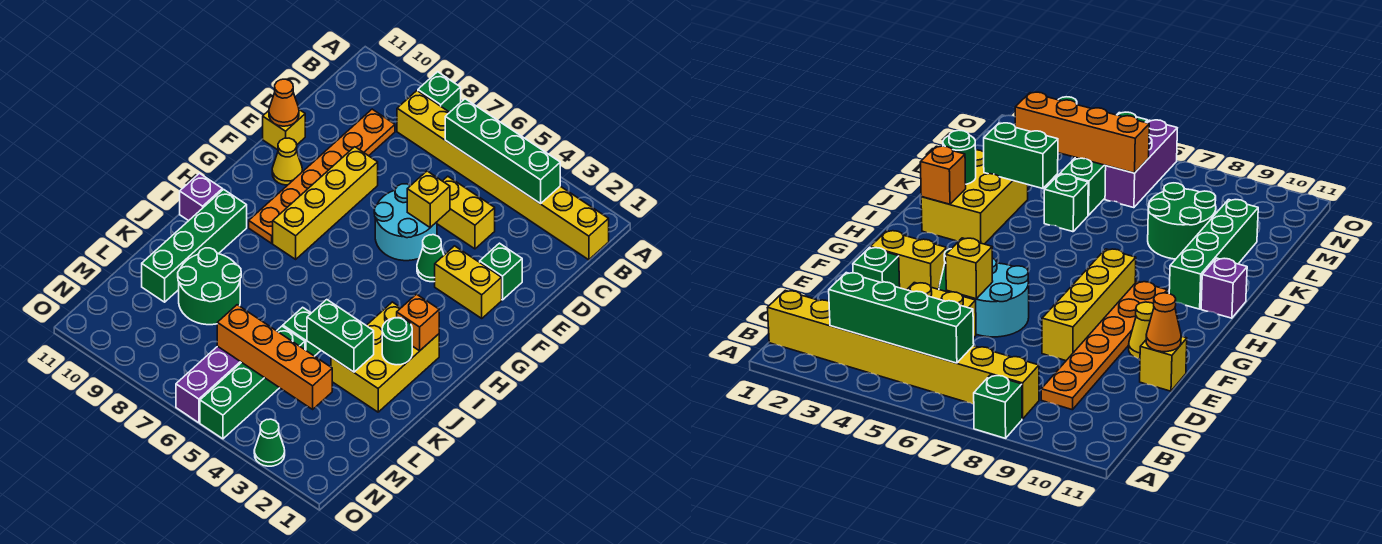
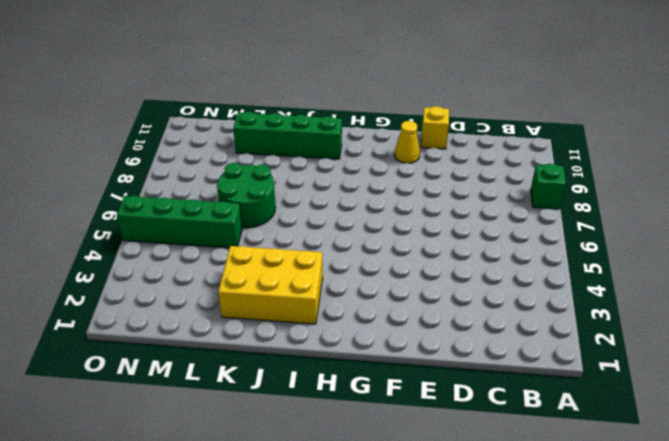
green 2x2 round brick [217,163,276,228] -> green 2x2 round brick moved to [178,248,241,325]
none -> yellow 1x8 brick [397,91,609,260]
none -> orange 1x6 plate [249,109,395,243]
none -> yellow 1x2 brick [437,176,495,249]

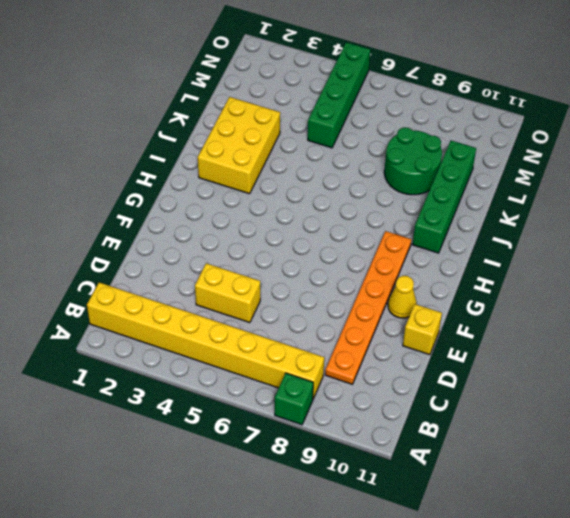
none -> green 1x1 brick [480,243,522,300]
none -> cyan 2x2 round brick [374,184,437,261]
none -> yellow 1x4 brick [273,147,378,259]

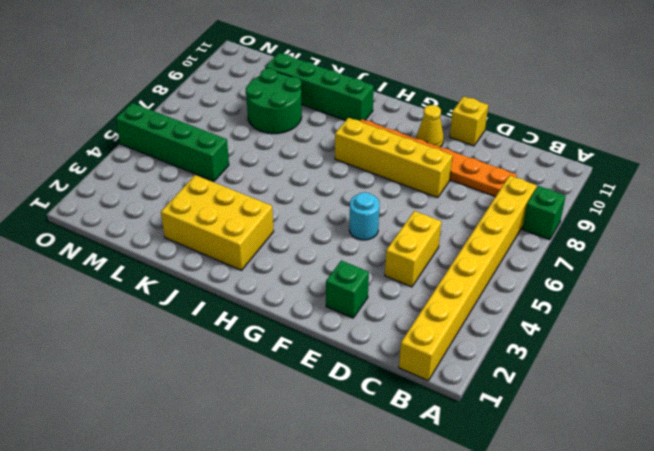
cyan 1x1 round brick [349,192,379,240] -> cyan 2x2 round brick [374,184,437,261]
none -> yellow 1x2 brick [435,246,502,318]
none -> green 1x1 cone [417,235,444,282]
none -> purple 1x1 brick [180,173,222,221]

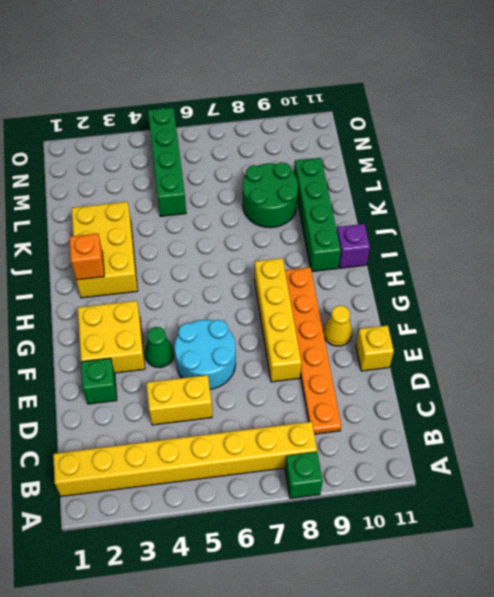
yellow 2x2 brick [78,301,145,373] -> yellow 1x2 brick [435,246,502,318]
none -> green 1x1 brick [283,307,321,356]
none -> purple 1x3 brick [176,346,241,423]
none -> green 1x1 cone [254,419,285,466]

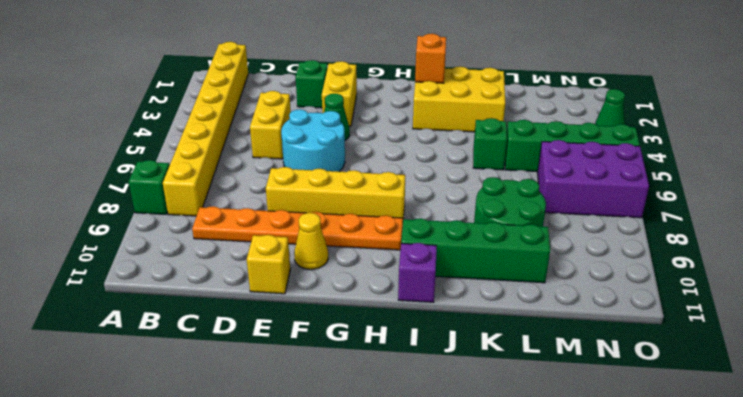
purple 2x3 brick [538,140,649,218] -> purple 1x3 brick [176,346,241,423]
none -> green 1x4 brick [445,99,560,204]
none -> yellow 1x1 brick [407,171,450,228]
none -> orange 1x1 cone [269,79,299,126]

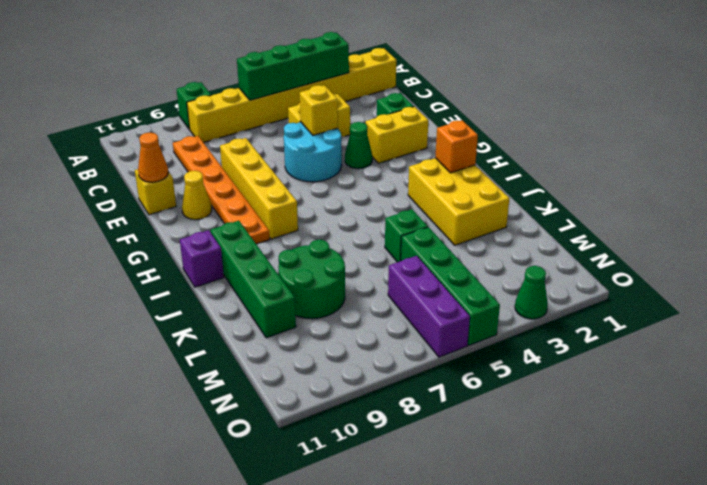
none -> green 1x1 round brick [382,318,412,365]
none -> green 1x2 brick [307,300,374,372]
none -> orange 1x4 brick [217,305,332,409]

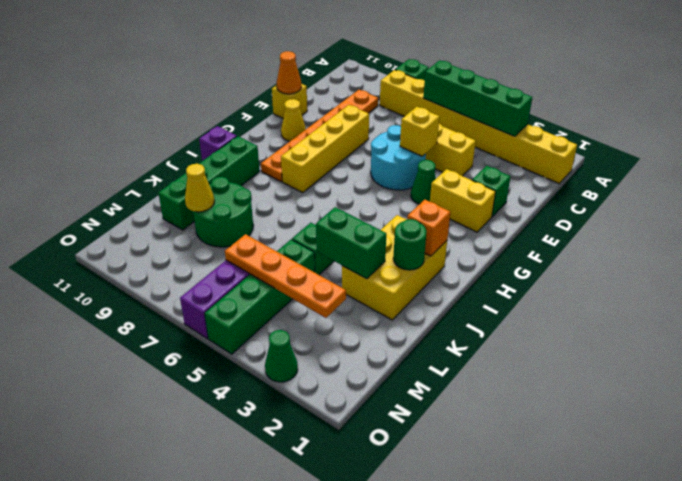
yellow 1x1 cone [185,164,214,212] -> none
orange 1x4 plate [225,234,346,318] -> orange 1x4 brick [217,305,332,409]

